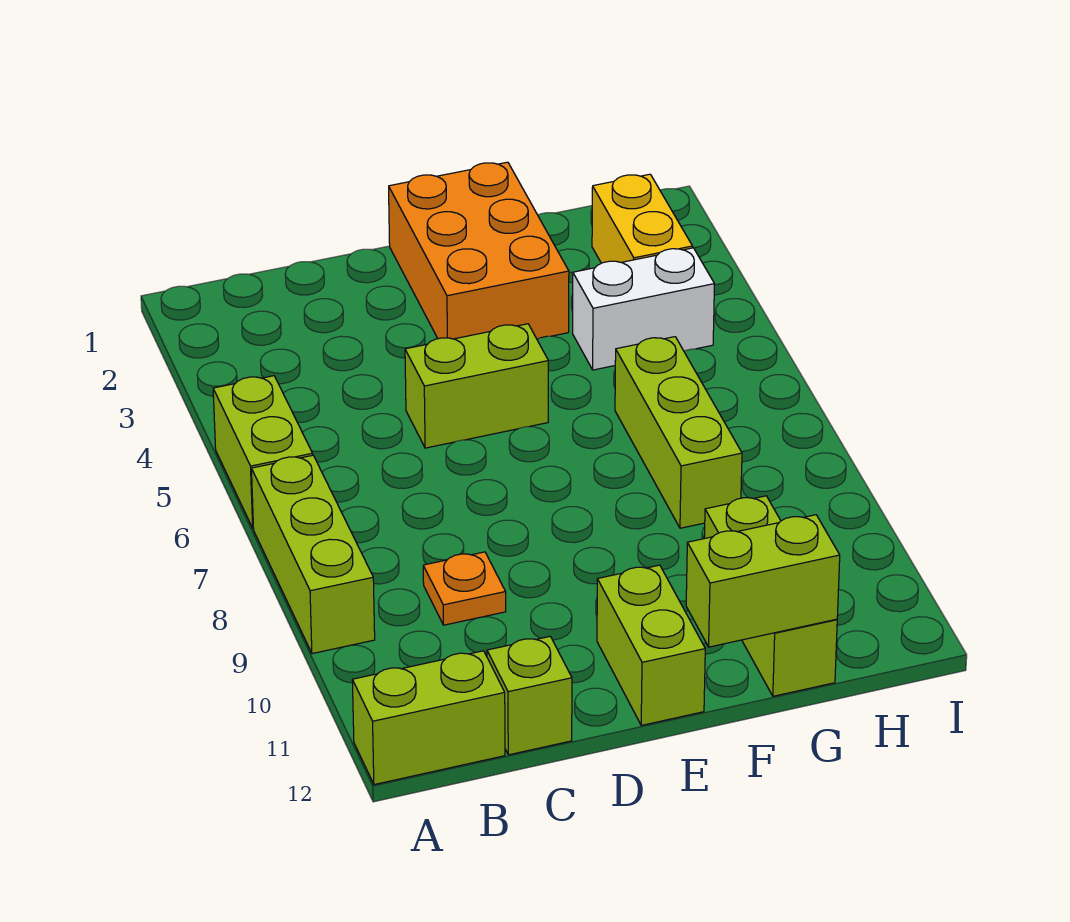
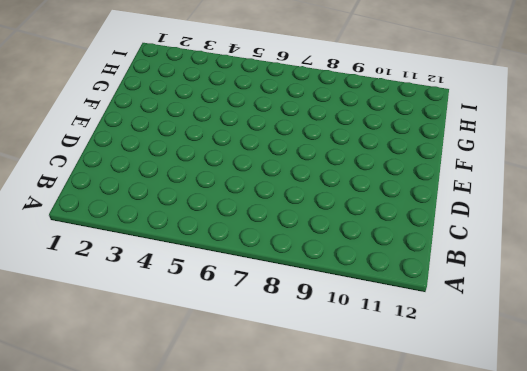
none -> lime 1x2 brick [213,376,313,528]
none -> lime 1x3 brick [251,455,375,654]
none -> lime 1x2 brick [352,651,505,785]

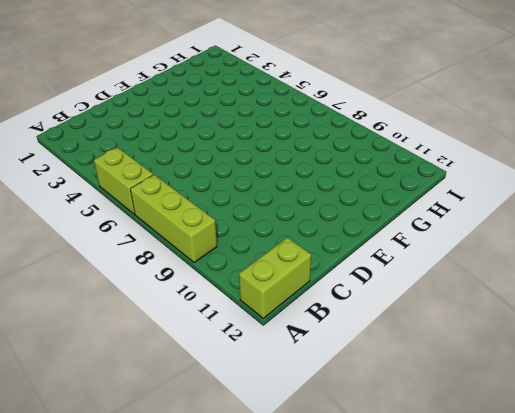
none -> orange 1x1 plate [423,552,506,625]
none -> lime 1x1 brick [487,637,572,755]
none -> lime 1x2 brick [405,324,548,448]

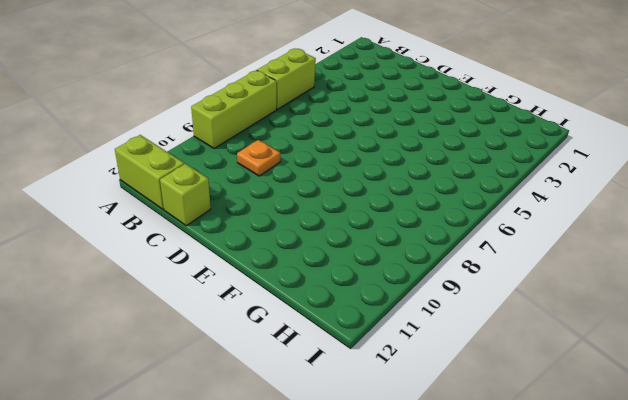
none -> lime 1x2 brick [405,324,548,448]
none -> orange 2x3 brick [389,162,569,339]
none -> lime 1x2 brick [597,565,705,725]

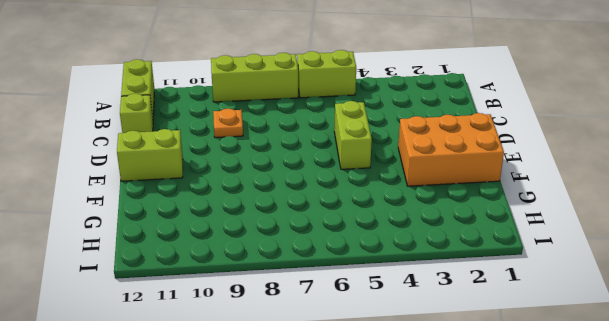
none -> white 1x2 brick [573,248,715,370]
none -> lime 1x3 brick [615,337,742,528]
none -> lime 1x3 brick [704,496,837,696]

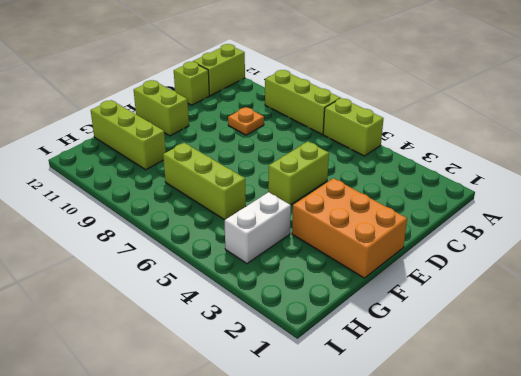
none -> yellow 1x2 brick [592,174,693,263]
none -> lime 1x2 brick [686,515,840,647]

